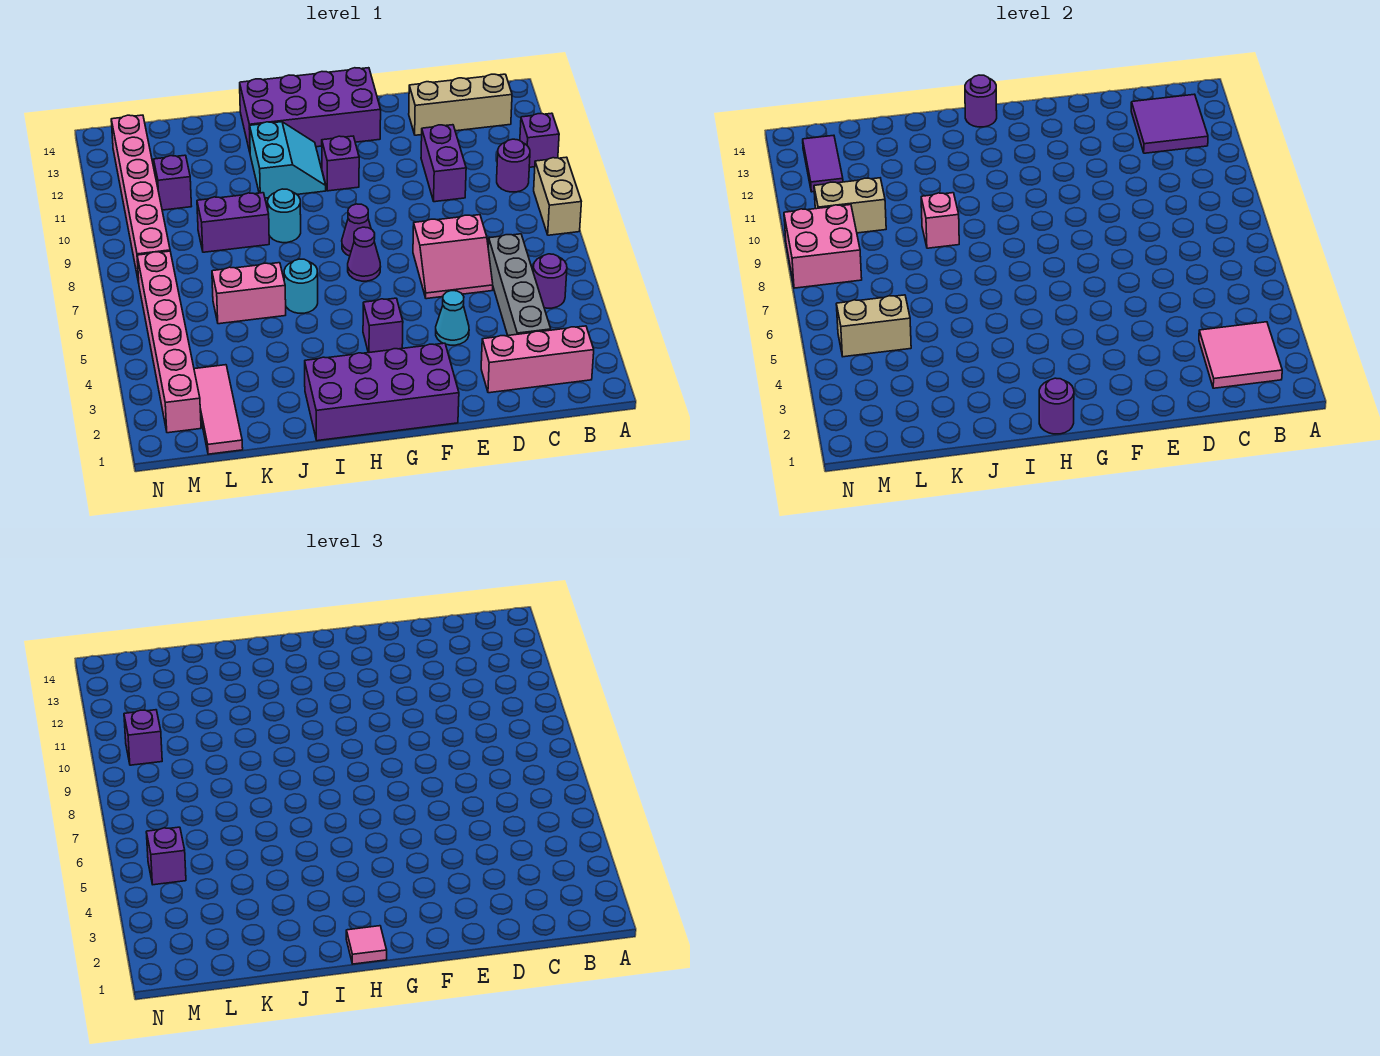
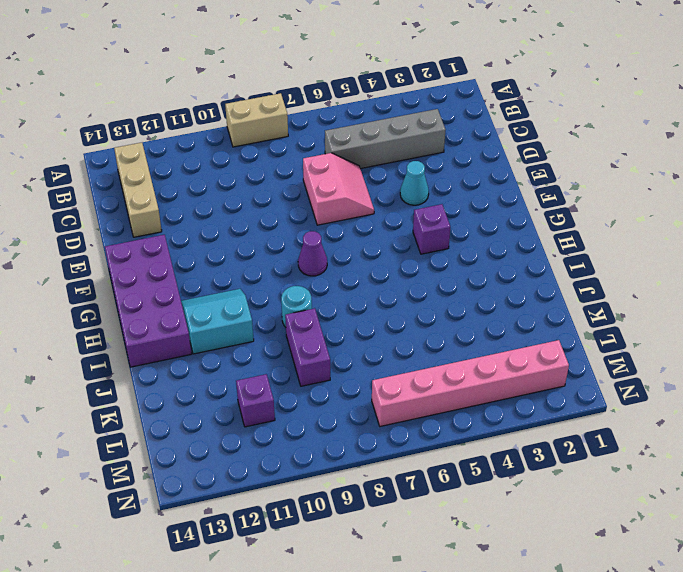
none -> purple 1x1 brick [520,113,559,167]
none -> pink 1x3 brick [481,326,594,393]
none -> purple 1x1 round brick [533,254,567,308]
none -> purple 1x1 round brick [497,139,530,192]

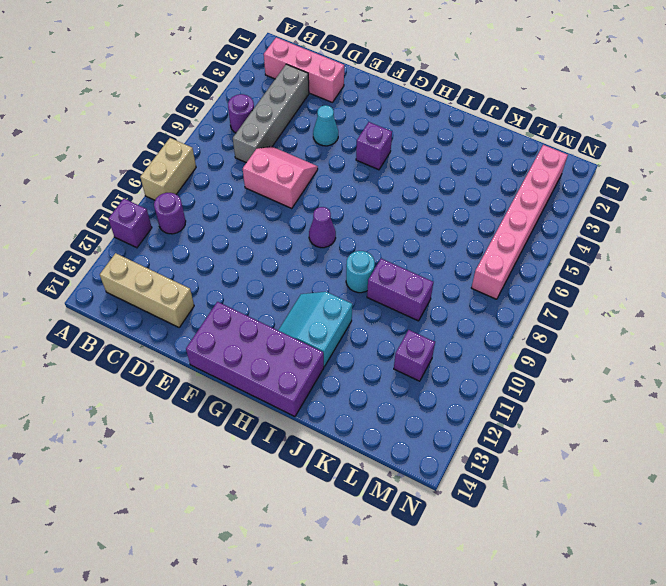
none -> purple 1x2 brick [421,125,466,202]
none -> purple 2x4 brick [305,343,459,441]
none -> purple 1x1 cone [348,227,381,281]
none -> purple 1x1 brick [322,136,359,191]

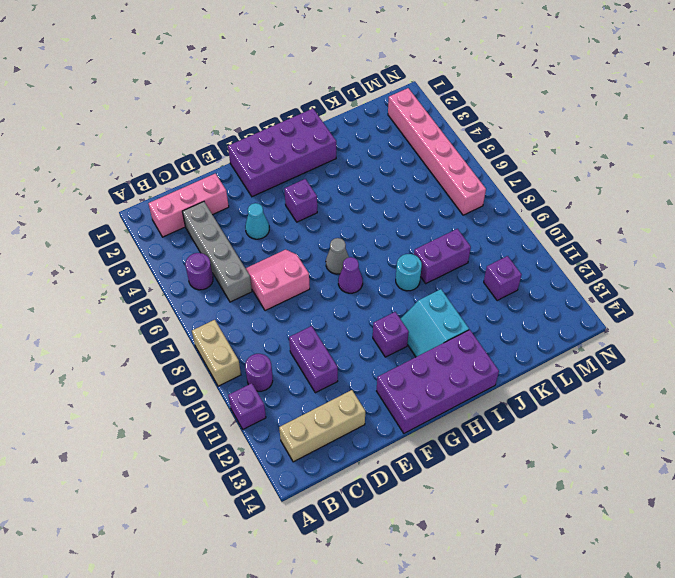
grey 1x1 cone [326,238,349,274] -> purple 1x1 cone [348,227,381,281]
none -> cyan 1x1 round brick [284,259,318,313]
none -> pink 1x2 brick [212,263,286,324]
none -> pink 1x3 tile [194,365,243,454]
none -> pink 1x6 brick [111,115,170,283]

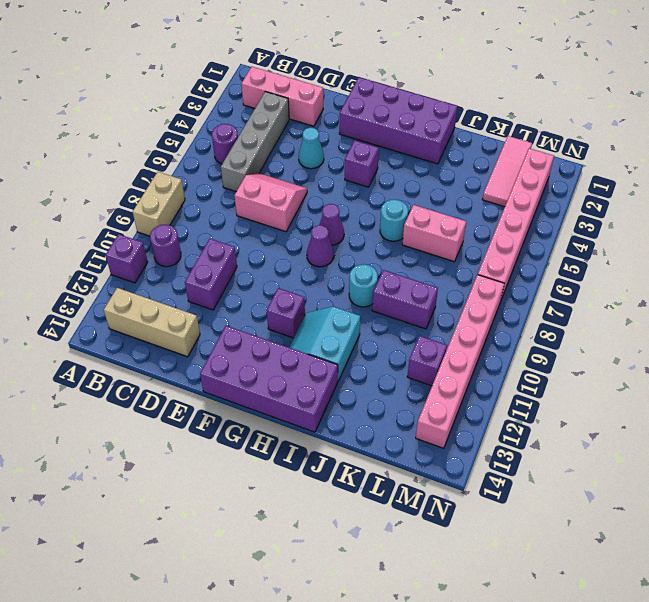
none -> pink 2x2 tile [1199,322,1282,388]
none -> purple 2x2 tile [1131,94,1208,153]
none -> purple 1x1 round brick [1039,378,1074,434]
none -> purple 1x1 round brick [965,75,997,127]

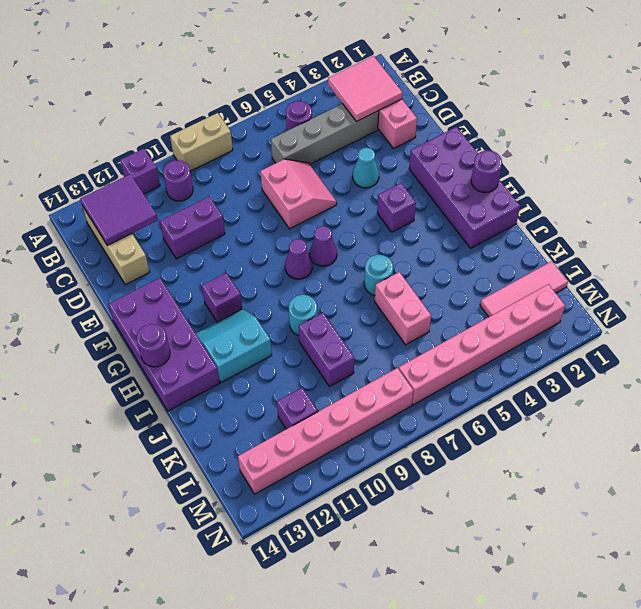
none -> pink 1x1 brick [921,193,959,248]
none -> tan 1x2 brick [836,295,911,357]
none -> tan 1x2 brick [814,178,886,233]
none -> pink 2x2 brick [784,205,862,288]

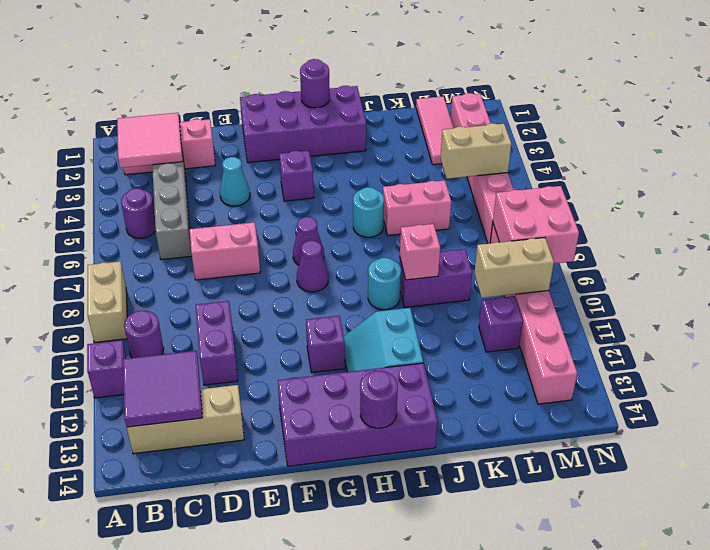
none -> purple 1x2 tile [803,135,843,192]
none -> pink 1x1 tile [346,926,387,964]
none -> purple 1x1 brick [146,827,186,885]
none -> purple 1x1 brick [124,710,162,765]

